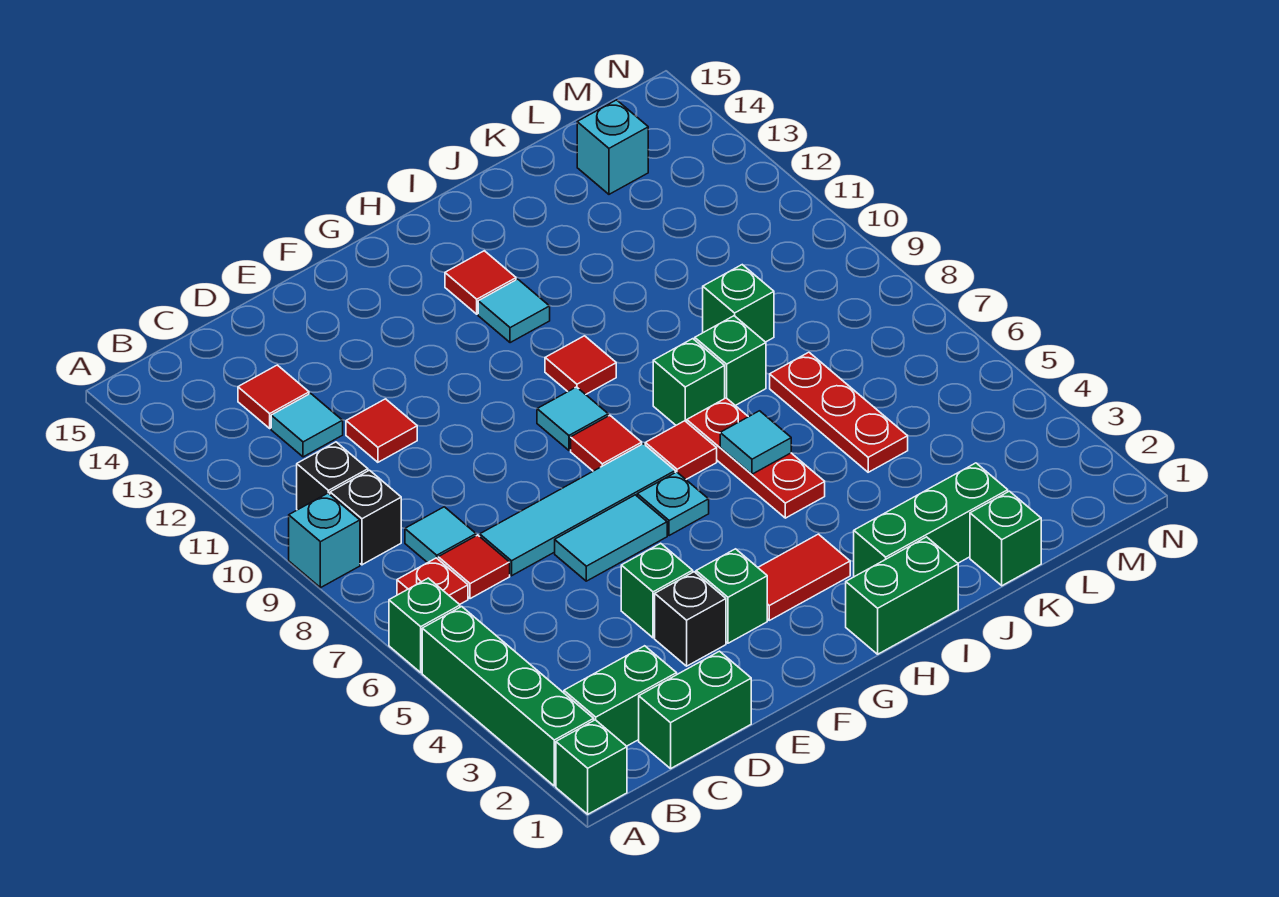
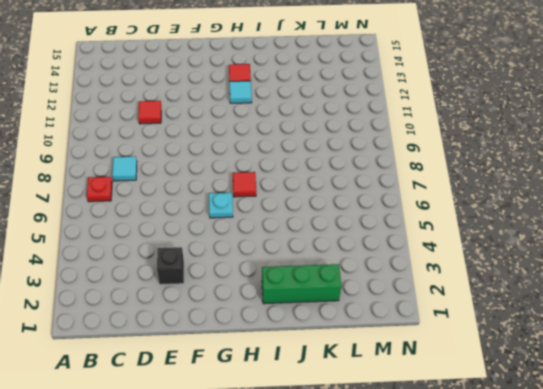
none -> green 1x1 brick [556,720,627,814]
none -> green 1x4 brick [422,607,594,786]
none -> green 1x1 brick [389,578,460,672]
none -> cyan 1x1 brick [289,493,360,588]

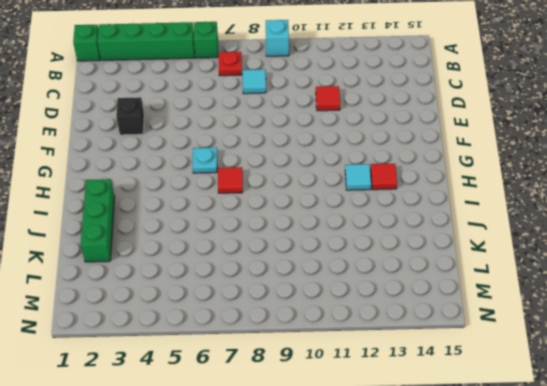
none -> green 1x2 brick [564,646,677,746]
none -> black 1x1 brick [330,470,401,565]
none -> black 1x1 brick [297,442,368,510]
none -> green 1x2 brick [639,651,751,769]

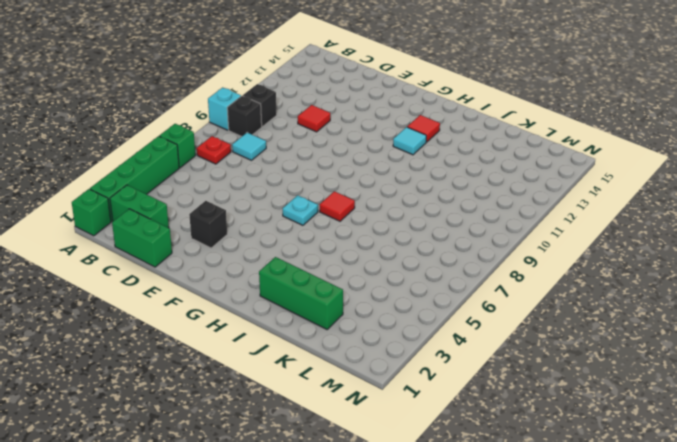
none -> red 1x1 tile [438,535,510,599]
none -> cyan 1x1 tile [271,393,343,457]
none -> red 1x1 tile [238,365,309,428]
none -> cyan 1x4 tile [480,444,675,576]

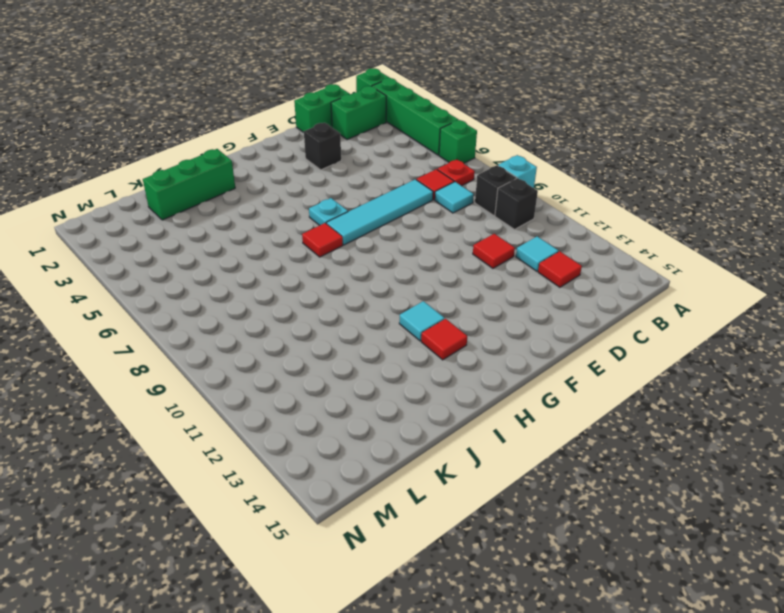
none -> green 1x1 brick [621,543,693,638]
none -> cyan 1x2 tile [555,495,667,581]
none -> green 1x1 brick [696,549,767,643]
none -> red 1x2 tile [758,534,850,620]

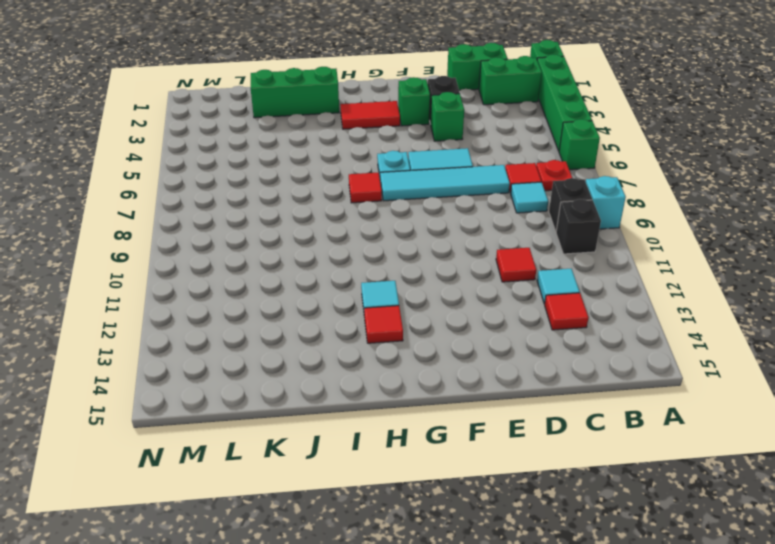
none -> red 1x1 tile [571,415,642,471]
none -> cyan 1x1 tile [537,387,608,450]
none -> green 1x2 brick [846,537,958,654]
none -> red 1x1 tile [545,336,616,394]

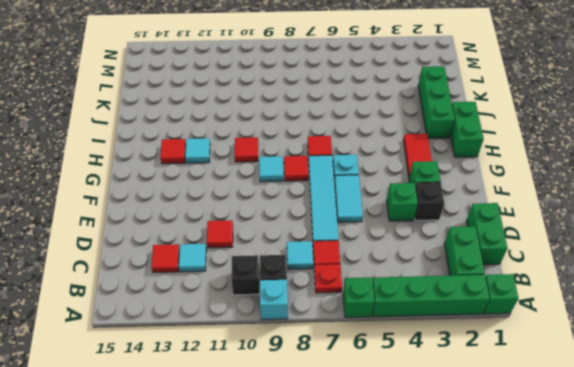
none -> red 1x3 plate [687,398,825,518]
none -> green 1x1 brick [653,339,725,425]
none -> green 1x1 brick [695,316,766,406]
none -> green 1x1 brick [970,491,1041,586]

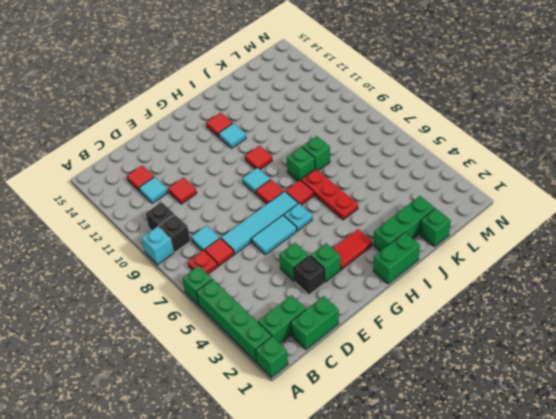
none -> red 1x3 plate [770,352,908,472]
none -> green 1x1 brick [703,265,774,342]
none -> cyan 1x1 brick [577,100,648,194]
none -> cyan 1x1 tile [720,411,791,474]

